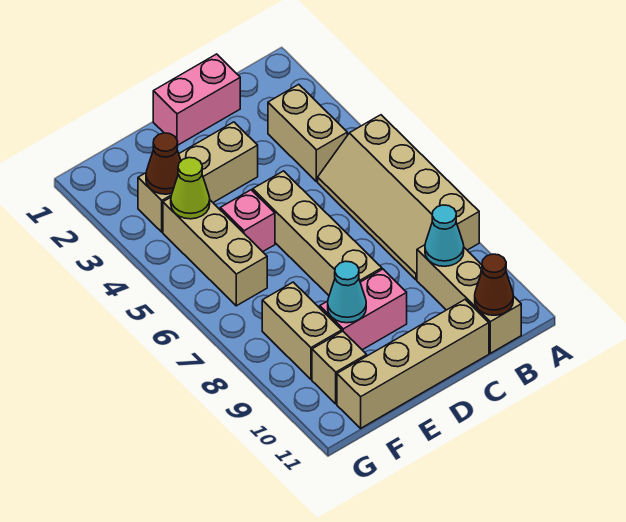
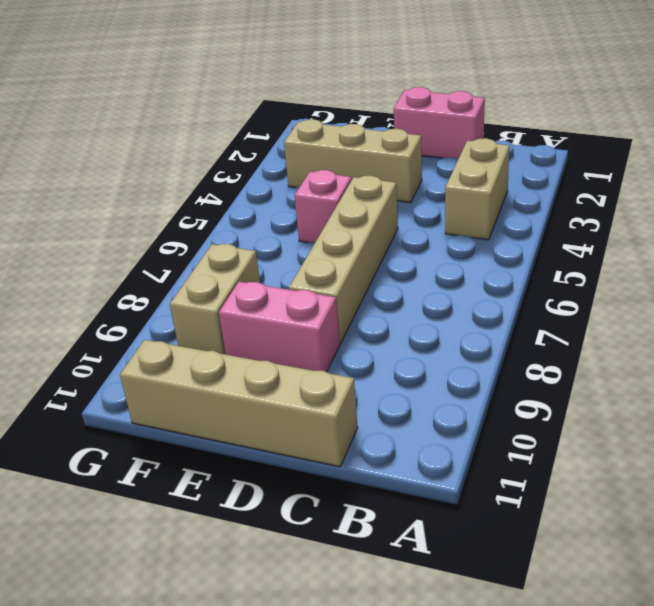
none -> tan 2x4 slope [318,115,479,280]
none -> tan 1x3 brick [417,245,521,353]
none -> tan 1x3 brick [163,197,267,306]

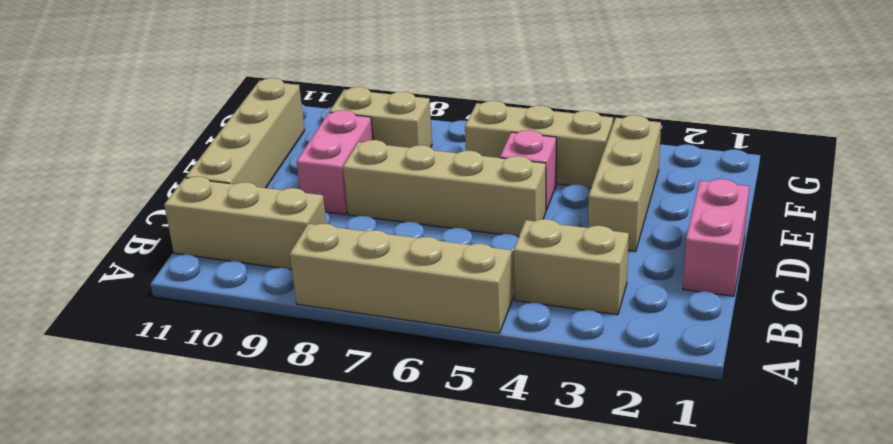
none -> tan 1x1 brick [312,331,367,404]
none -> cyan 1x1 cone [425,205,464,266]
none -> brown 1x1 cone [475,254,513,315]

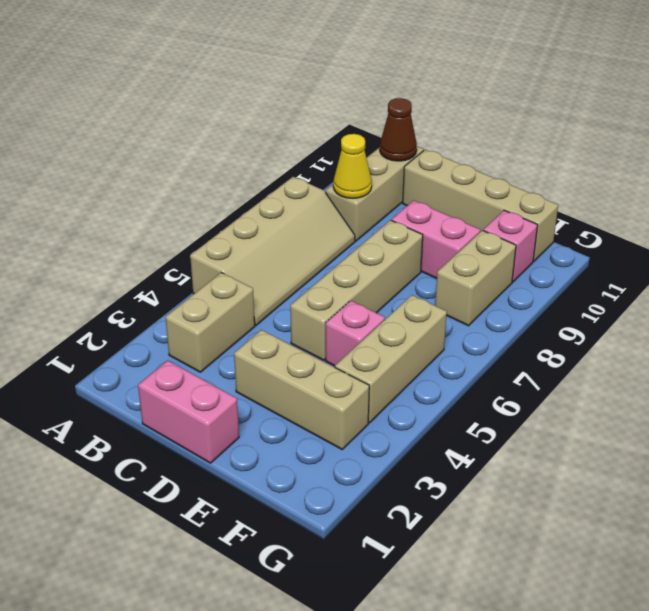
yellow 1x1 cone [333,134,372,198] -> cyan 1x1 cone [425,205,464,266]
pink 1x1 brick [483,210,537,282] -> tan 1x1 brick [312,331,367,404]
none -> cyan 1x1 cone [328,261,366,323]
none -> brown 1x1 cone [146,133,181,194]
none -> lime 1x1 cone [171,158,210,219]

